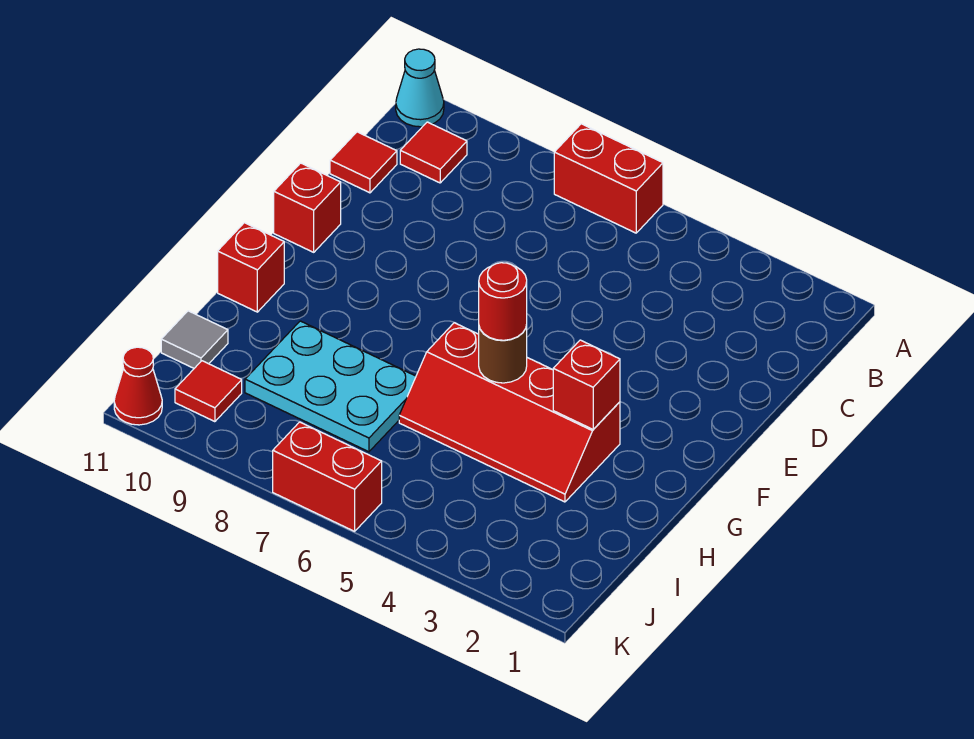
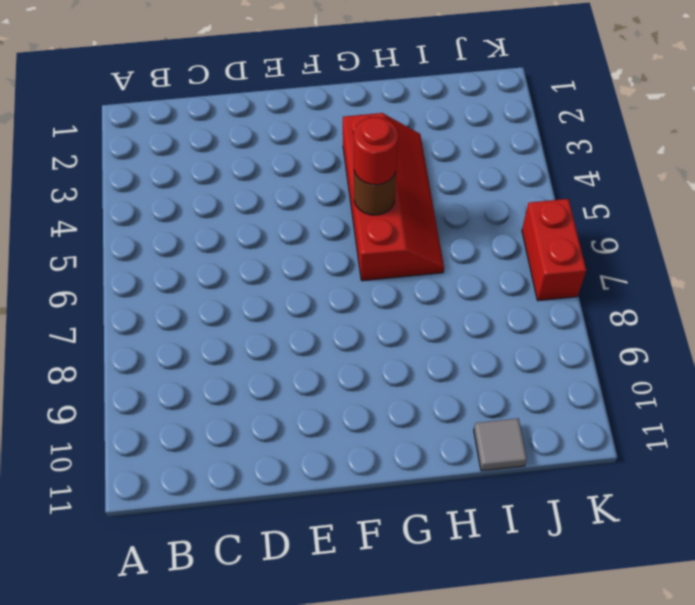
none -> red 1x2 brick [554,124,663,233]
none -> cyan 1x1 cone [396,49,444,127]
none -> red 1x1 tile [400,122,467,183]

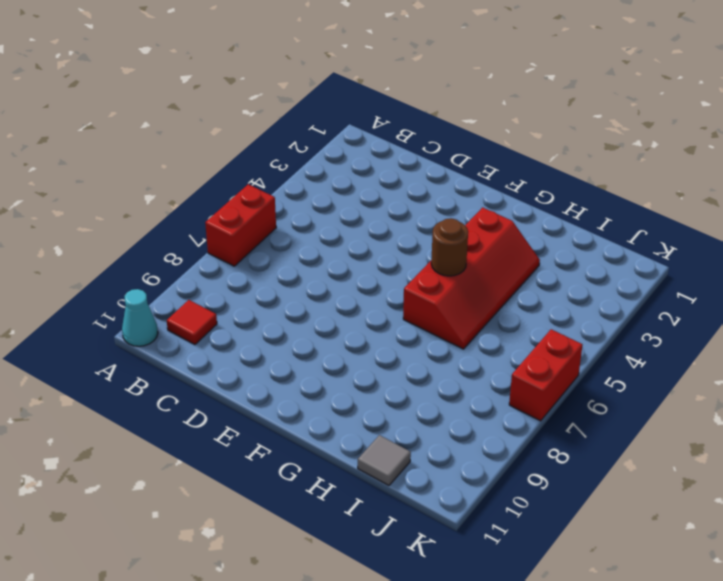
none -> red 1x1 tile [330,132,397,193]
none -> red 1x1 brick [274,163,341,252]
none -> red 1x1 brick [218,223,284,312]

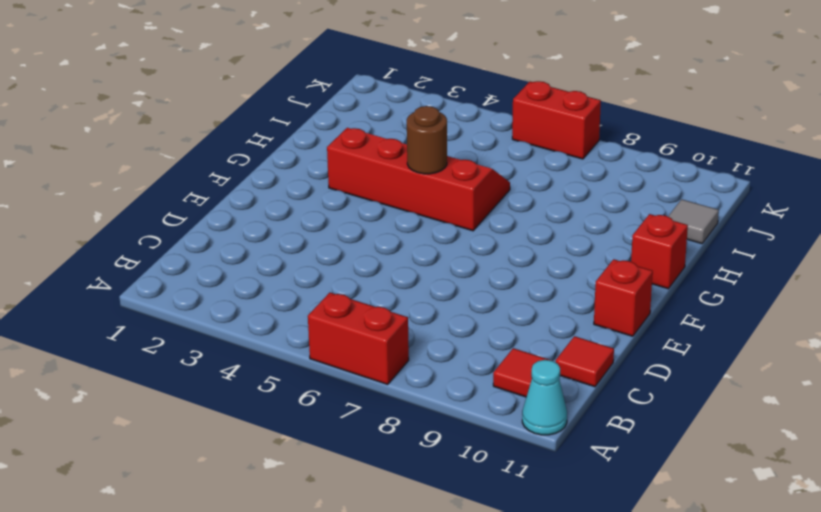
none -> cyan 2x3 plate [245,321,416,452]
none -> red 1x1 tile [175,361,242,422]
none -> red 1x1 cone [114,347,162,425]

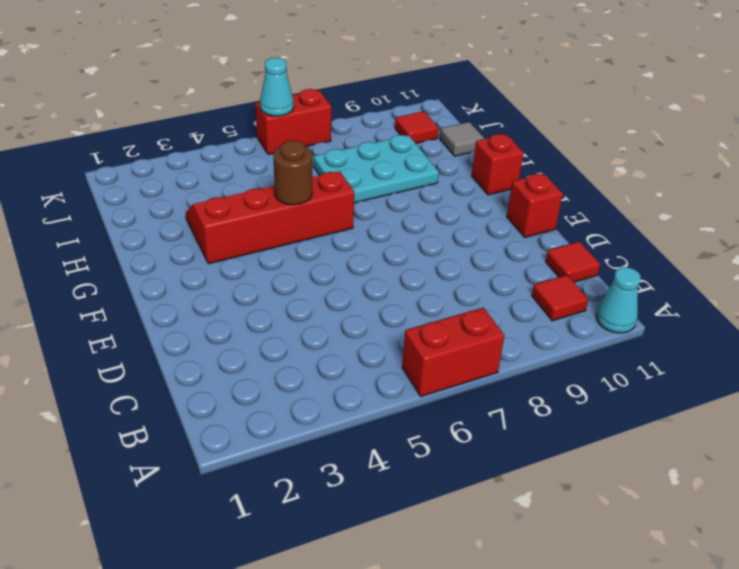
cyan 1x1 cone [260,58,294,116] -> none
none -> red 1x1 cone [114,347,162,425]
none -> red 1x1 brick [553,340,620,429]
none -> red 1x1 round brick [479,263,527,340]

